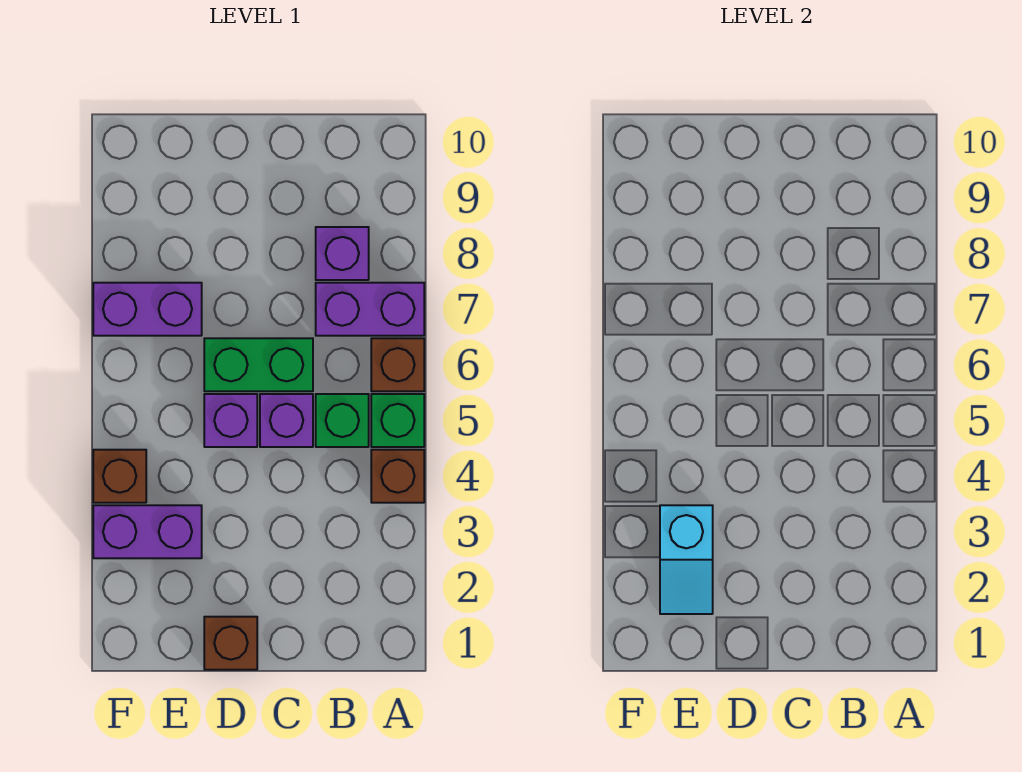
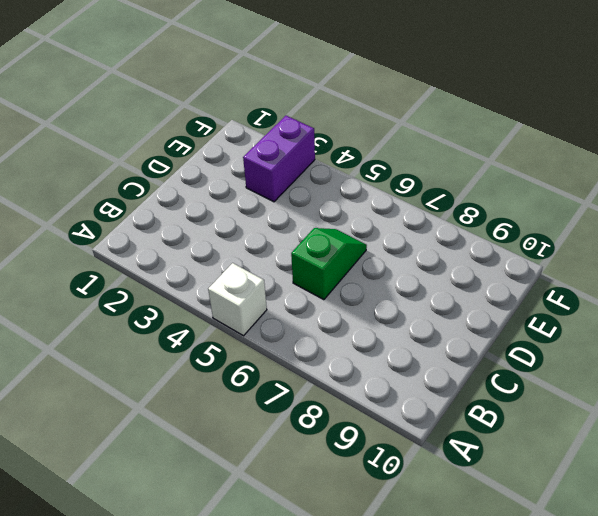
white 1x1 brick [208,263,267,336] -> green 1x1 brick [371,394,424,447]
green 1x2 slope [291,228,367,300] -> green 1x2 brick [204,338,313,391]
none -> brown 1x1 brick [371,450,424,503]
none -> brown 1x1 brick [371,338,424,391]
none -> purple 1x2 brick [316,283,424,336]

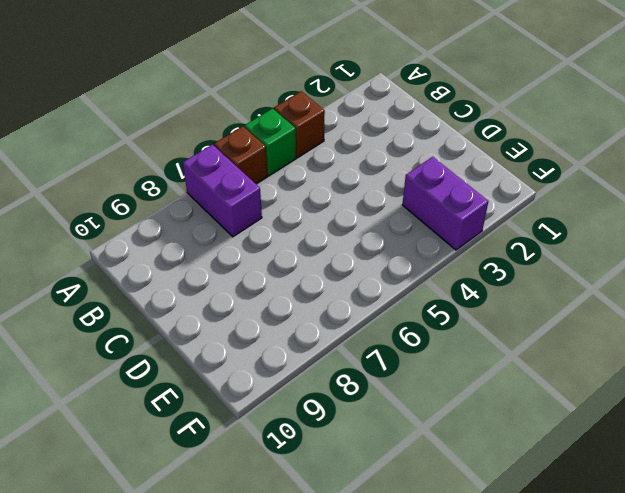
none -> green 1x1 brick [316,394,369,447]
none -> purple 1x1 brick [316,227,369,280]
none -> purple 1x1 brick [260,394,313,447]

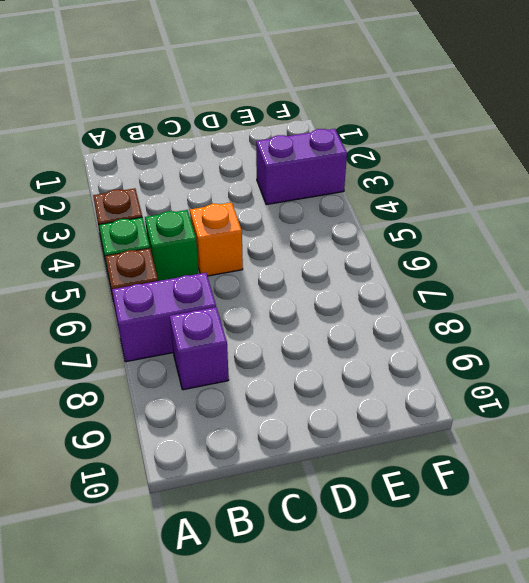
orange 1x1 brick [190,202,243,276] -> purple 1x1 brick [260,394,313,447]
none -> green 1x2 brick [204,338,313,391]
none -> brown 1x1 brick [204,617,257,670]
none -> purple 1x1 brick [204,394,257,447]

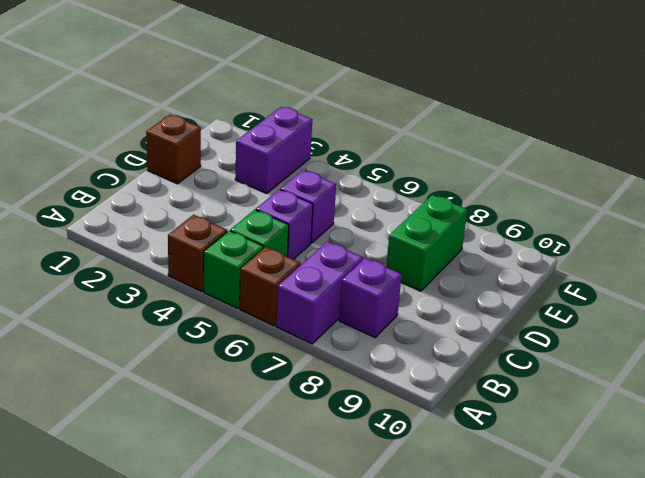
green 1x2 brick [386,195,467,291] -> green 1x2 brick moved to [204,338,313,391]
none -> purple 1x2 brick [93,283,202,336]
none -> brown 1x1 brick [93,450,146,503]
none -> cyan 1x2 slope [660,505,713,614]

